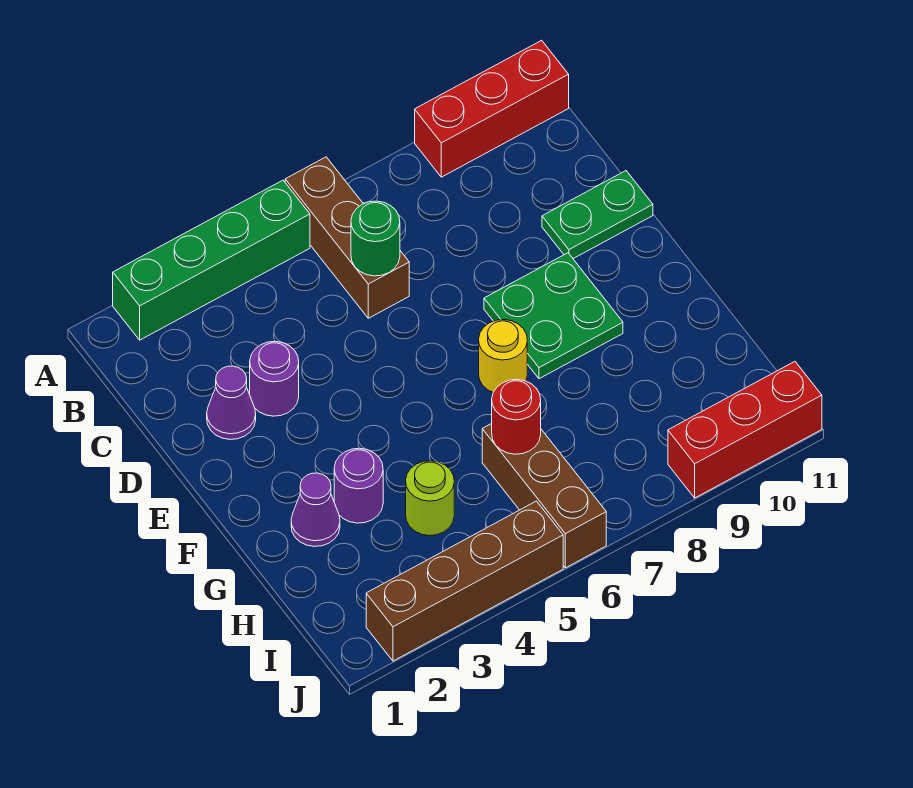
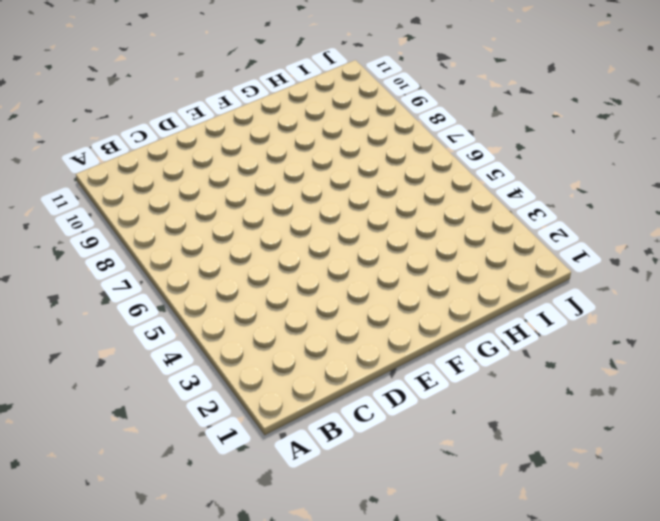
none -> green 1x4 brick [113,180,310,340]
none -> brown 1x3 brick [285,157,409,318]
none -> red 1x3 brick [415,40,569,177]

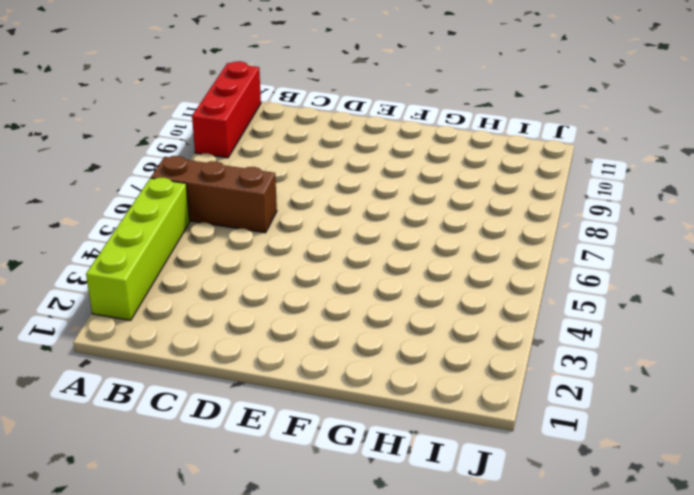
lime 1x4 brick [86,178,190,320] -> green 1x4 brick [113,180,310,340]
none -> purple 1x1 cone [207,366,256,439]
none -> purple 1x1 round brick [250,341,299,416]
none -> green 1x2 plate [542,171,653,259]

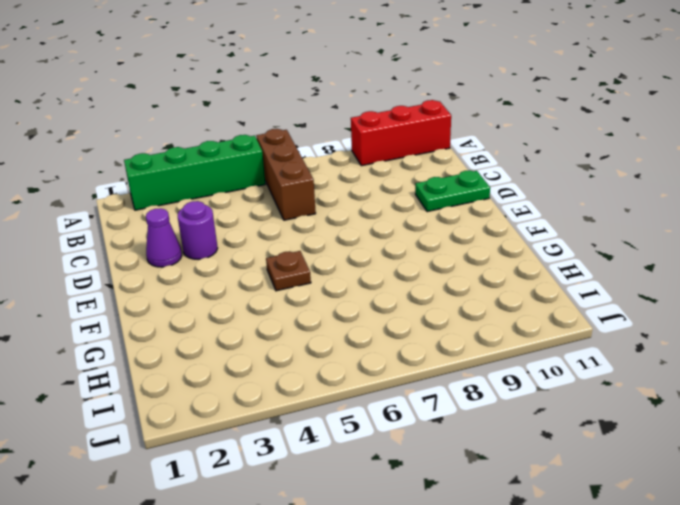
brown 1x1 plate [266,251,311,291] -> none
none -> green 2x2 plate [484,253,623,379]
none -> yellow 1x1 round brick [479,320,527,392]
none -> purple 1x1 cone [291,473,340,546]

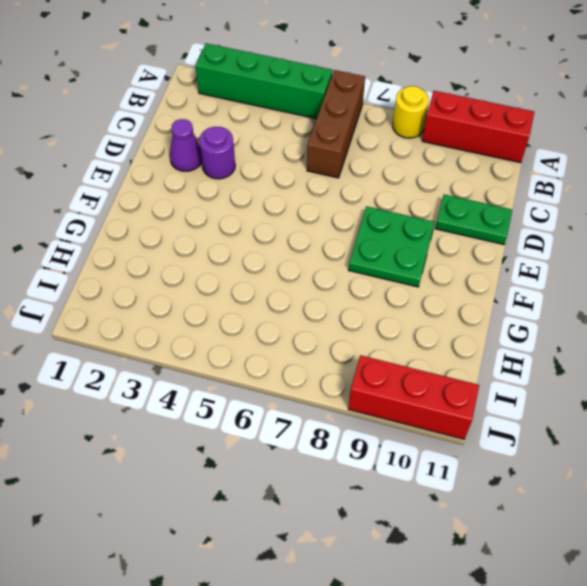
yellow 1x1 round brick [393,86,429,138] -> yellow 1x1 round brick moved to [479,320,527,392]
none -> purple 1x1 cone [291,473,340,546]
none -> purple 1x1 round brick [334,448,383,523]
none -> lime 1x1 round brick [406,461,454,536]

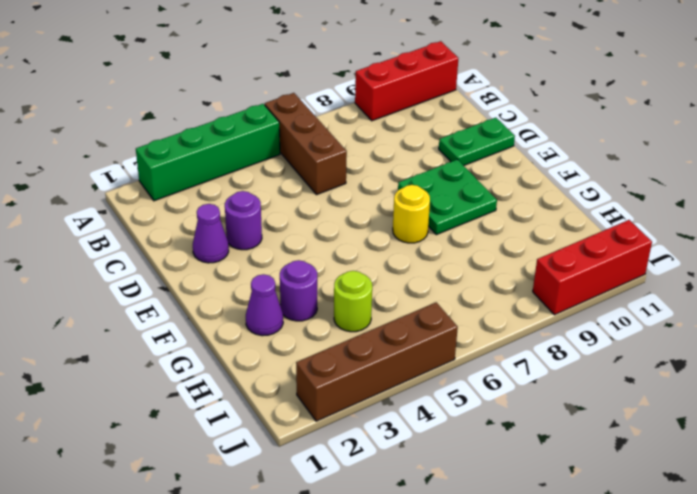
none -> brown 1x3 brick [482,424,606,568]
none -> green 1x1 round brick [351,201,400,276]
none -> red 1x1 round brick [492,379,541,454]

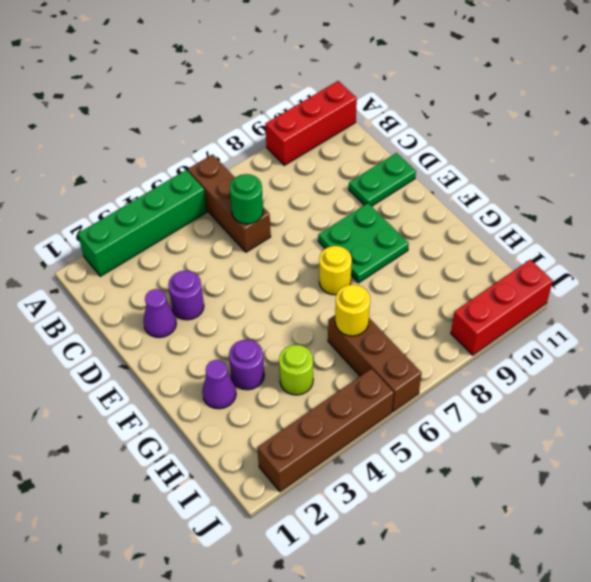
yellow 1x1 round brick [335,285,370,336] -> red 1x1 round brick [492,379,541,454]

